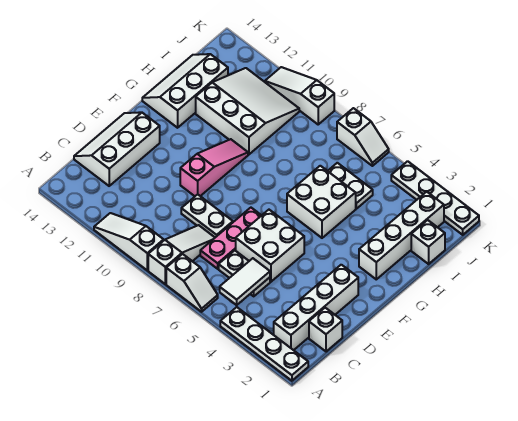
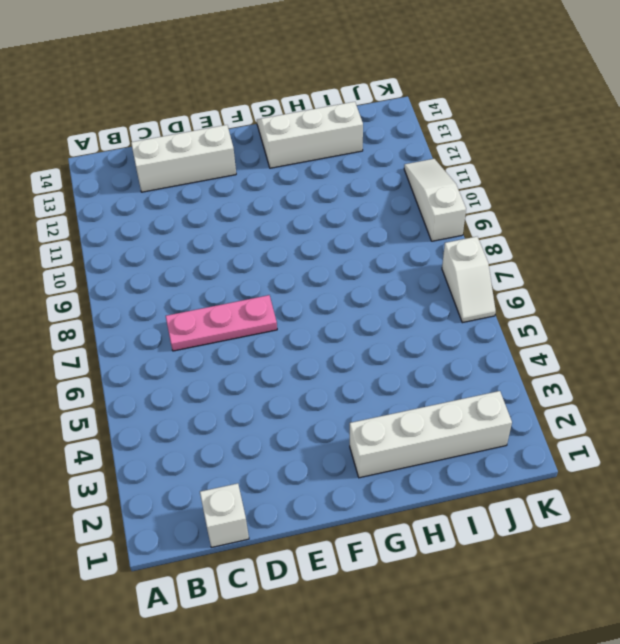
none -> white 1x4 plate [220,307,308,381]
none -> white 1x2 slope [166,254,218,312]
none -> white 1x3 slope [148,225,215,284]

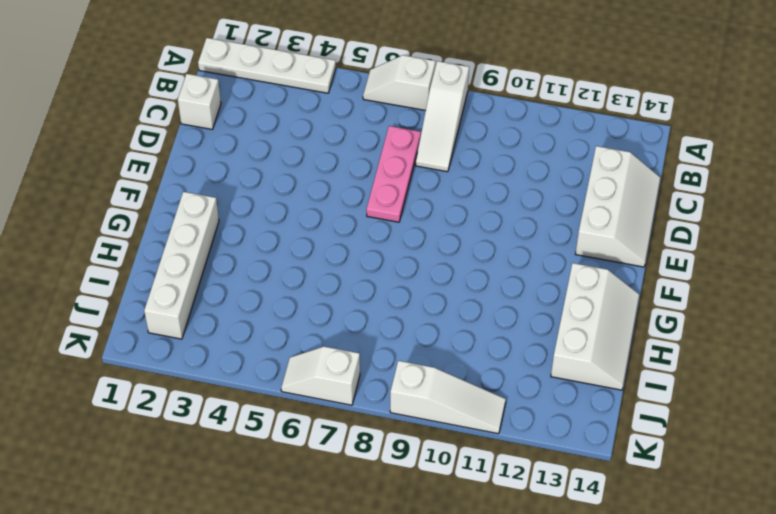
none -> white 1x3 slope [94,213,164,270]
none -> white 1x4 brick [274,265,358,350]
none -> white 1x2 plate [219,250,270,296]

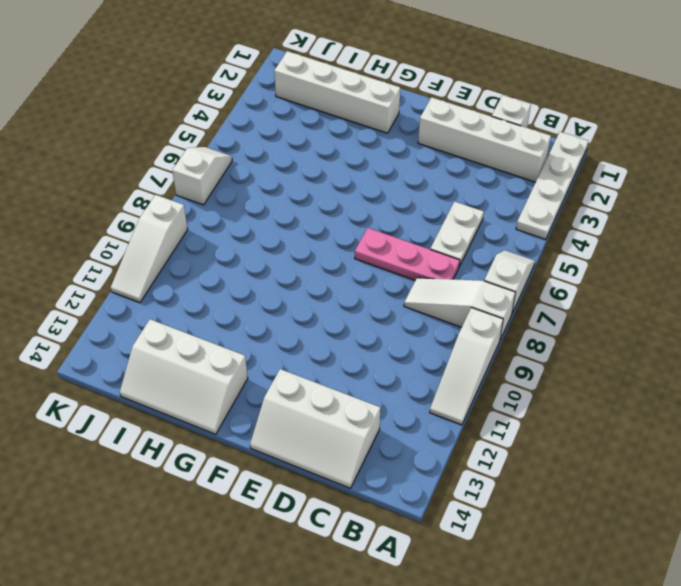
none -> white 2x2 brick [236,210,304,282]
none -> white 1x2 plate [181,194,233,237]
none -> pink 1x3 slope [180,139,248,196]

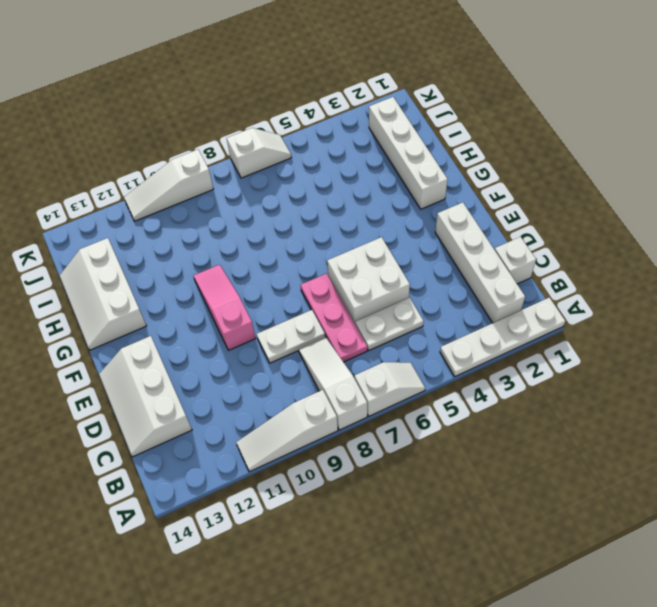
none -> white 2x2 brick [287,166,356,238]
none -> white 3x3 slope [196,68,299,154]
none -> white 1x1 brick [411,220,445,264]

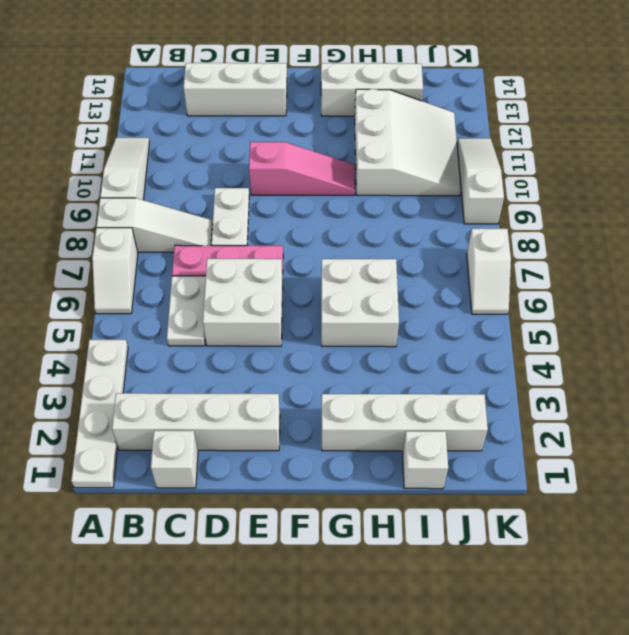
none -> white 1x2 plate [328,163,373,209]
none -> white 1x4 plate [391,161,479,235]
none -> white 1x2 tile [220,258,270,305]

